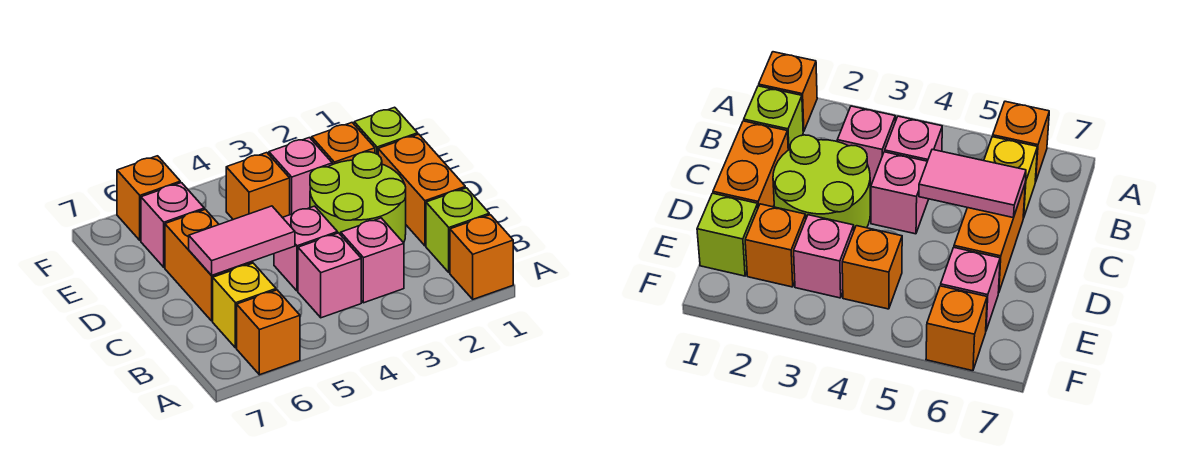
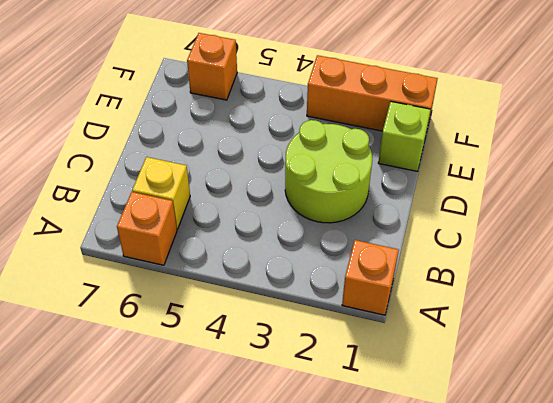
orange 1x3 brick [307,55,438,133] -> none
none -> lime 1x1 brick [426,188,489,273]
none -> pink 1x1 brick [341,218,404,303]
none -> pink 1x1 brick [298,233,361,318]

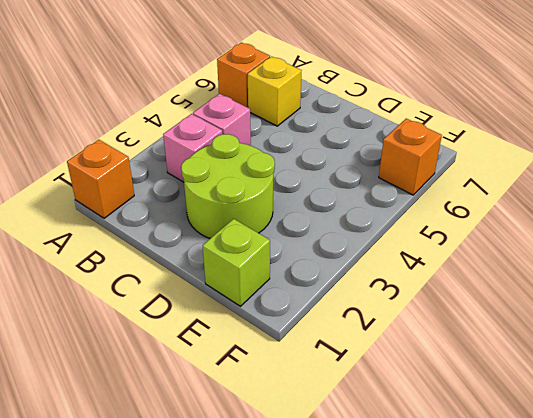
none -> lime 1x1 brick [426,188,489,273]
none -> orange 1x2 brick [378,134,465,246]
none -> pink 1x1 brick [274,206,338,291]

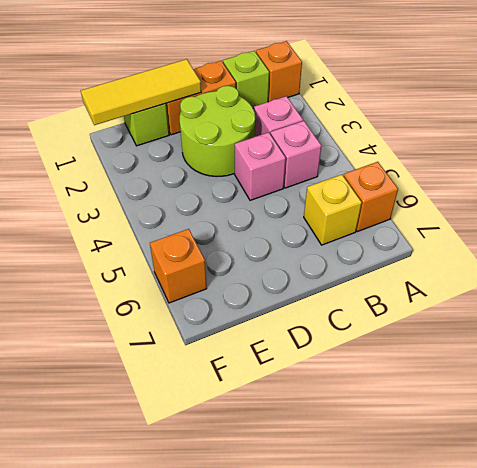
yellow 1x3 tile [81,59,201,125] -> none
none -> orange 1x2 brick [165,209,252,321]
none -> orange 1x1 brick [312,123,375,165]
none -> pink 1x1 brick [269,138,332,215]

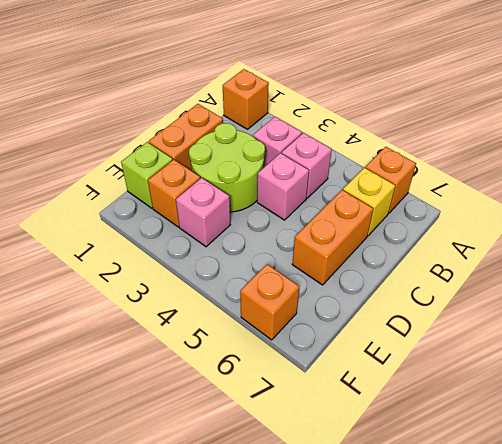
none -> lime 1x1 brick [426,188,489,273]
none -> orange 1x1 brick [226,153,290,220]
none -> pink 1x1 brick [141,183,204,267]

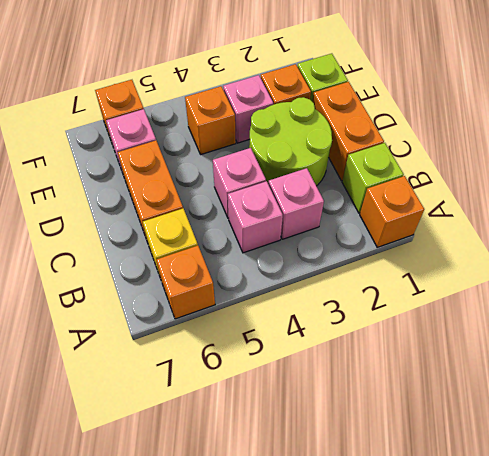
none -> pink 1x2 tile [189,206,295,275]

